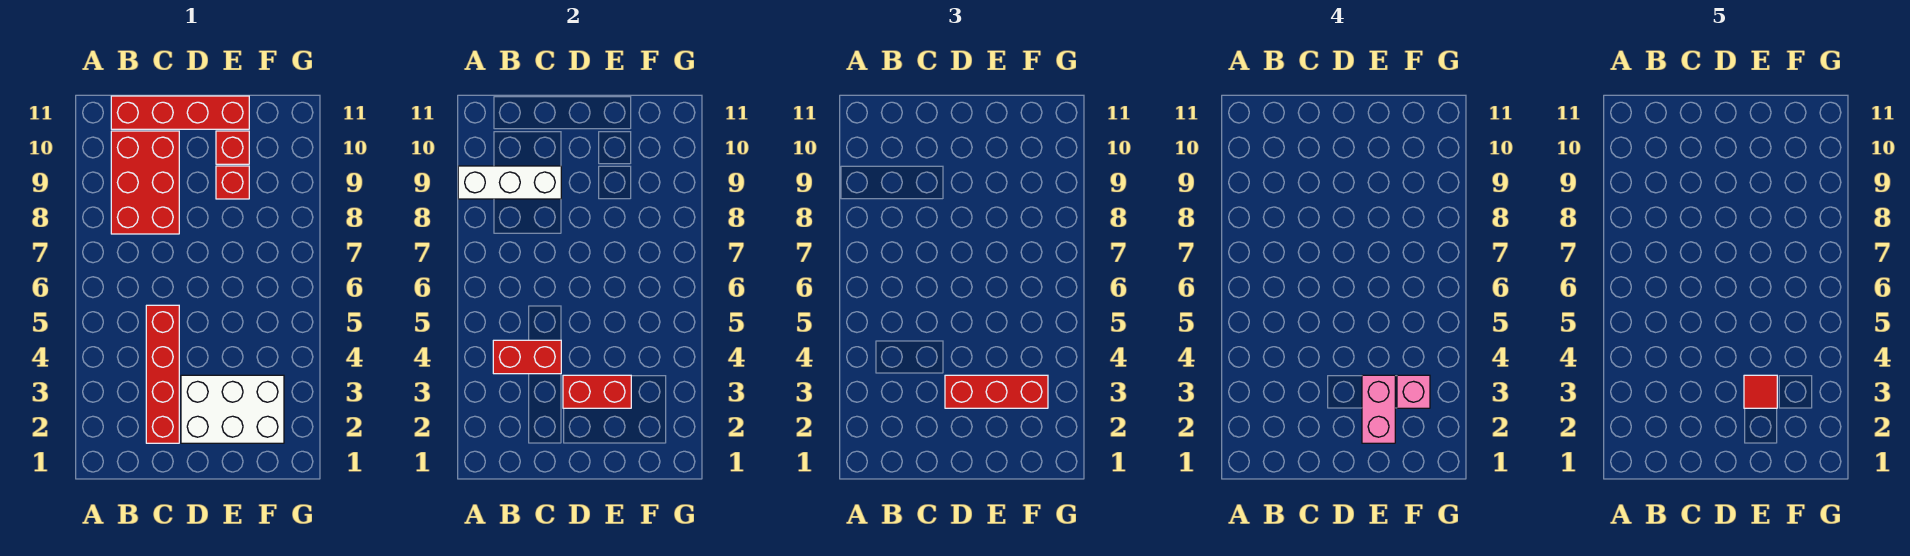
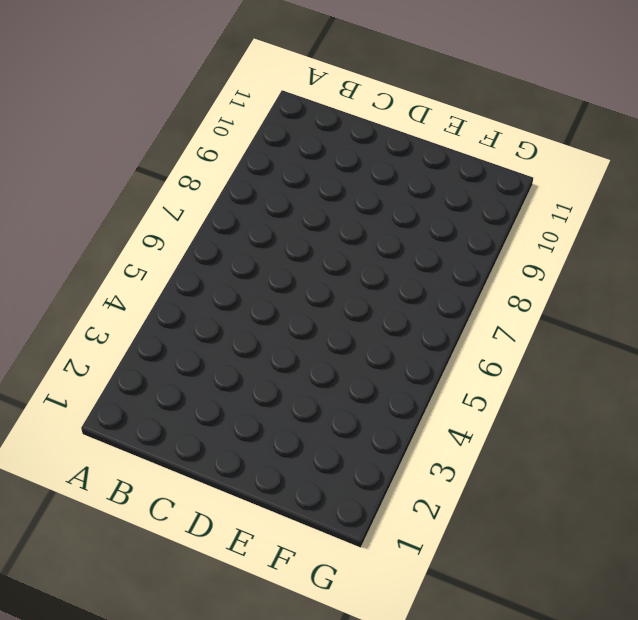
none -> red 2x3 brick [111,131,179,234]
none -> red 1x4 brick [111,96,249,129]
none -> red 1x4 brick [146,305,179,443]

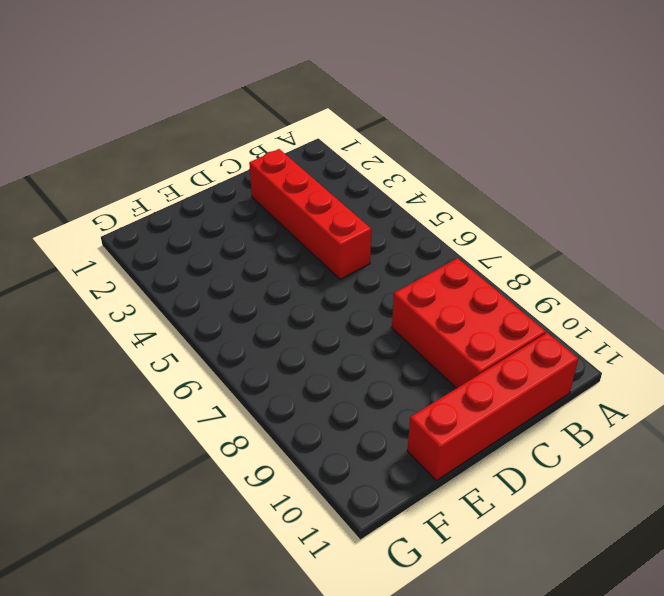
none -> white 2x3 brick [181,375,284,443]
none -> red 1x1 brick [216,166,249,199]
none -> red 1x1 brick [216,131,249,164]

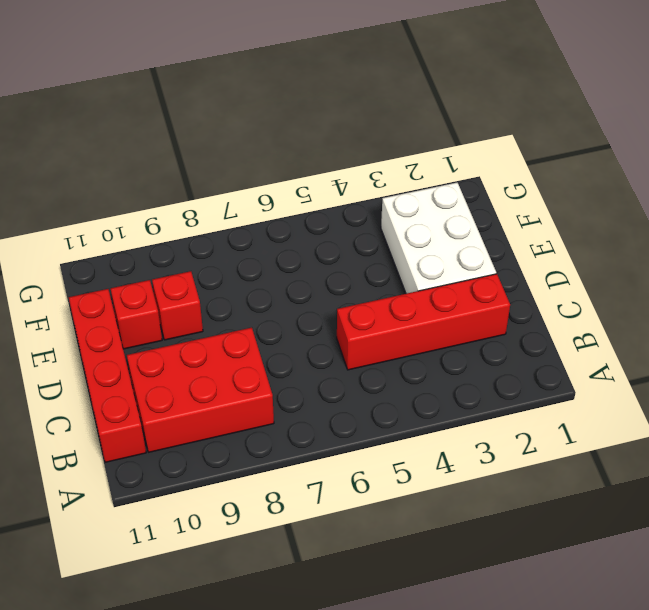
none -> white 1x3 brick [458,166,561,199]
none -> red 1x2 brick [493,340,561,374]
none -> red 1x2 brick [563,375,631,408]

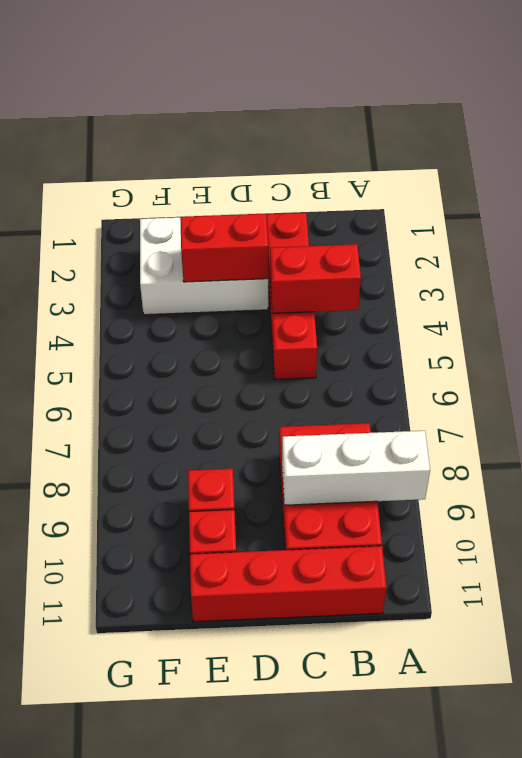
none -> red 1x3 brick [945,375,1048,408]
none -> pink 1x2 brick [1362,375,1395,443]
none -> pink 1x1 brick [1397,375,1430,408]

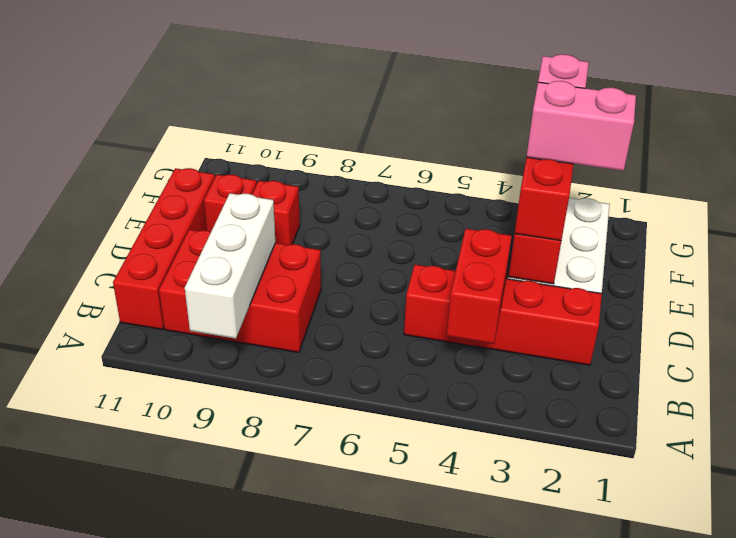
none -> red 1x1 tile [1744,375,1777,408]

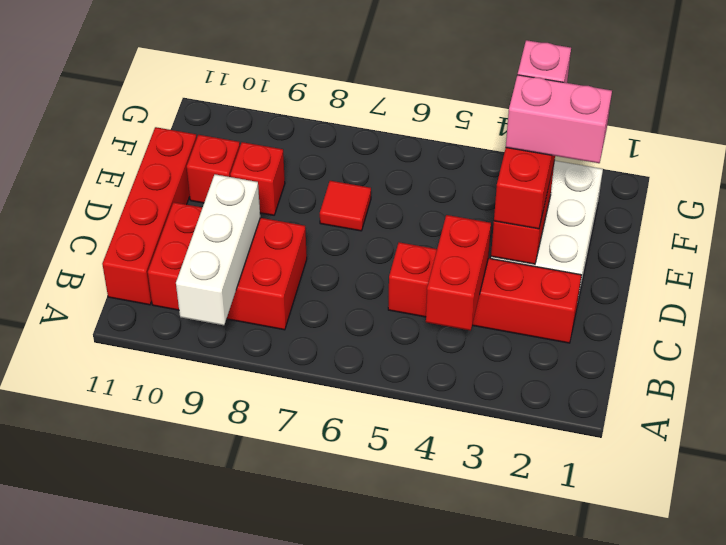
red 1x1 tile [320,181,371,231] -> red 1x1 tile moved to [1744,375,1777,408]

